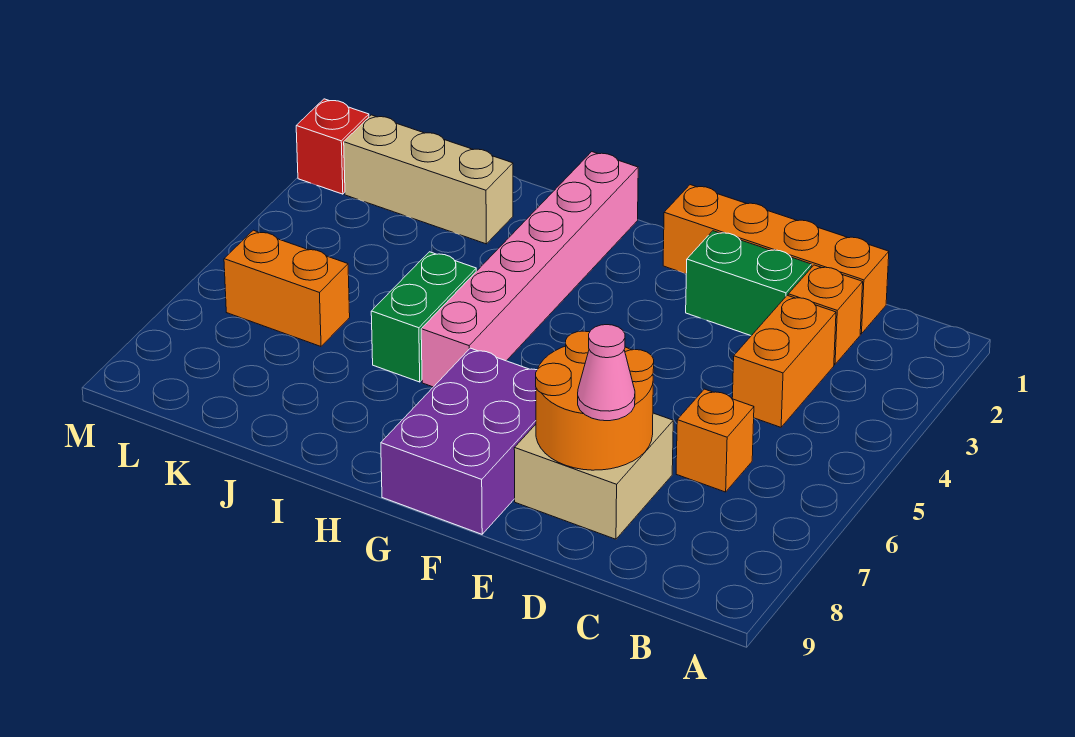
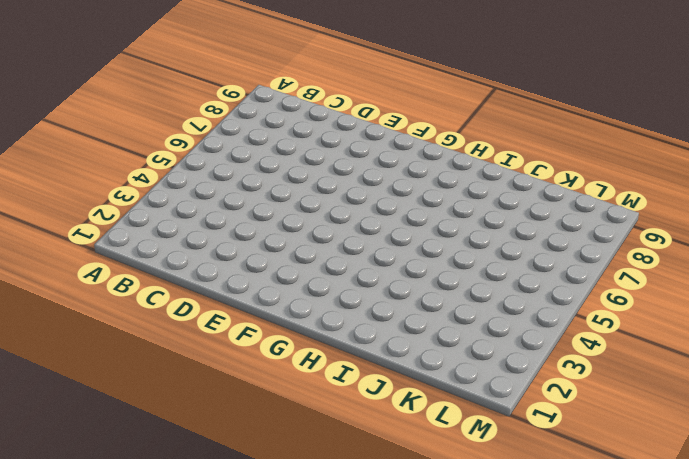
none -> orange 1x4 brick [663,185,889,334]
none -> orange 1x1 brick [788,265,863,365]
none -> orange 1x2 brick [732,295,836,427]

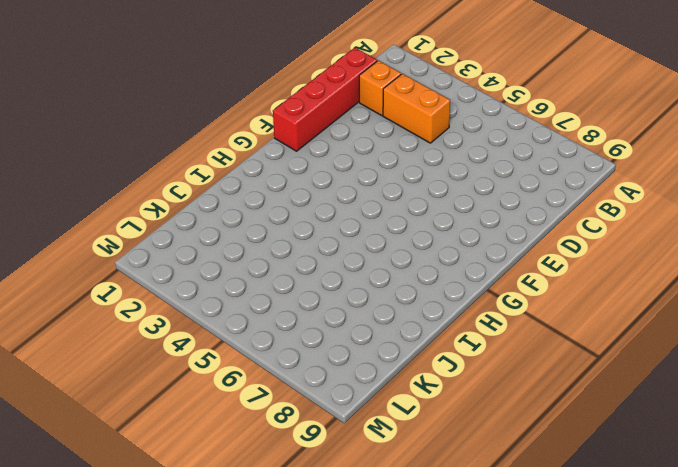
red 1x4 brick [273,48,377,151] -> orange 1x4 brick [663,185,889,334]
none -> orange 1x1 brick [676,389,754,492]
none -> green 1x2 brick [686,231,811,336]
none -> tan 2x2 brick [514,413,673,539]

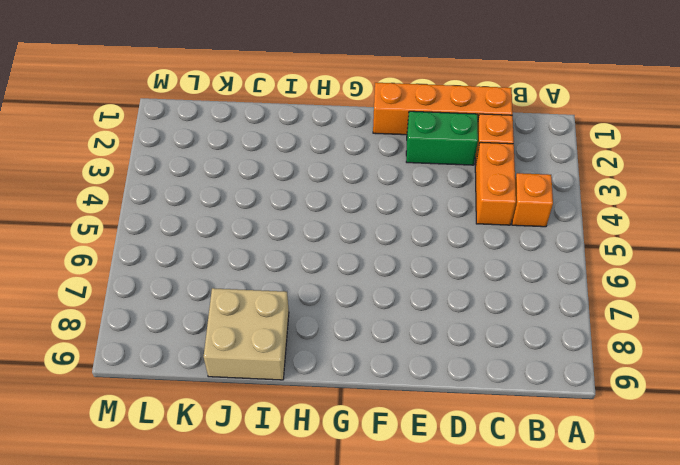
orange 1x1 brick [512,173,553,227] -> orange 1x1 brick moved to [676,389,754,492]
tan 2x2 brick [204,288,289,380] -> tan 2x2 brick moved to [514,413,673,539]
none -> purple 2x3 brick [381,348,537,534]
none -> pink 1x6 brick [421,152,638,387]
none -> green 1x2 brick [371,252,476,382]

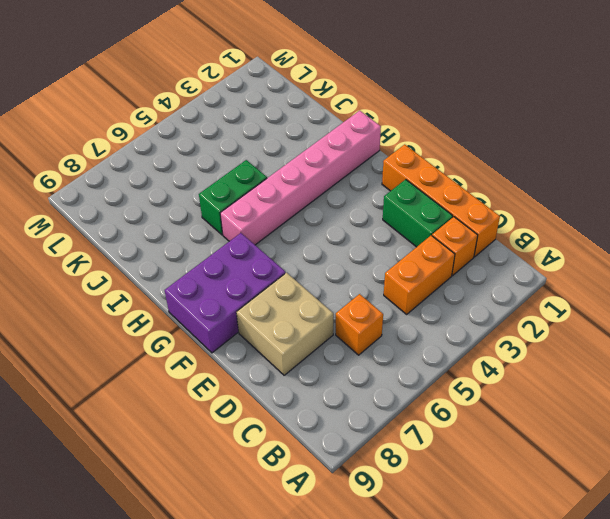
none -> tan 1x3 brick [344,115,513,244]
none -> orange 1x2 brick [224,230,350,346]
none -> red 1x1 brick [296,99,369,194]

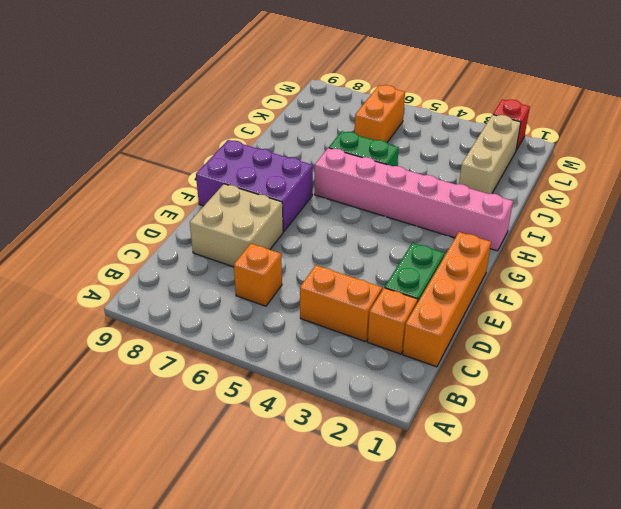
none -> orange 2x2 round brick [536,331,654,470]
none -> pink 1x1 cone [578,325,635,421]

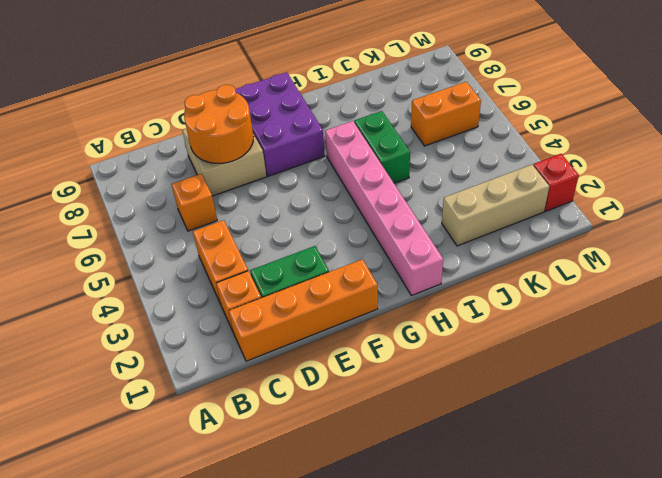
none -> pink 1x1 cone [578,325,635,421]

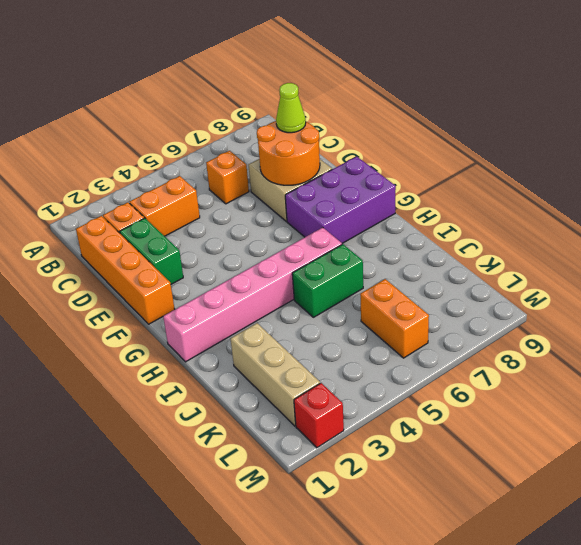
lime 1x1 cone [276,83,306,133] -> pink 1x1 cone [578,325,635,421]

